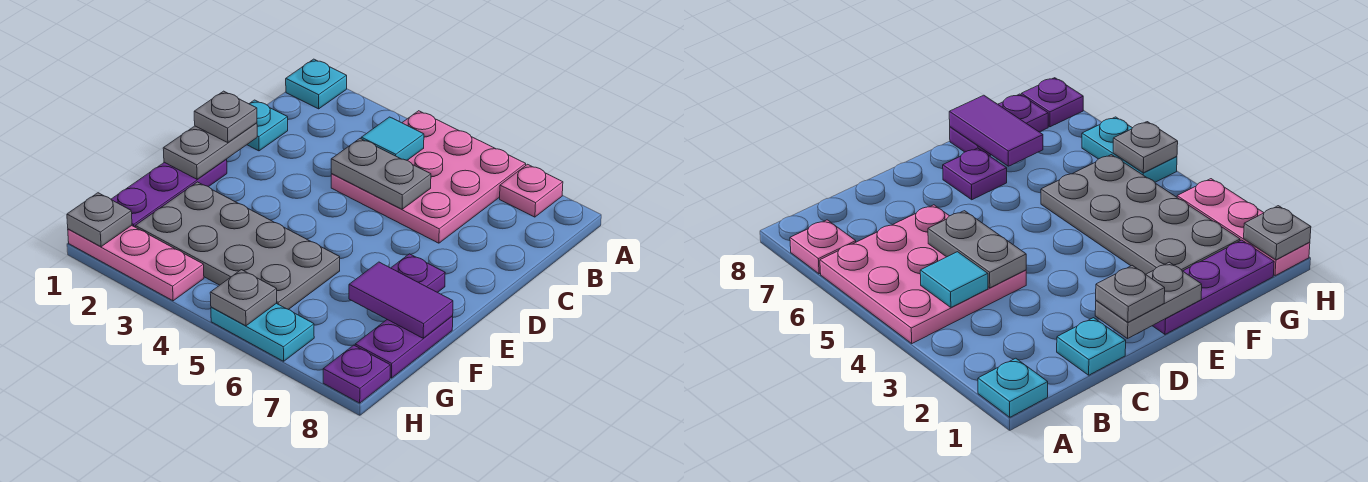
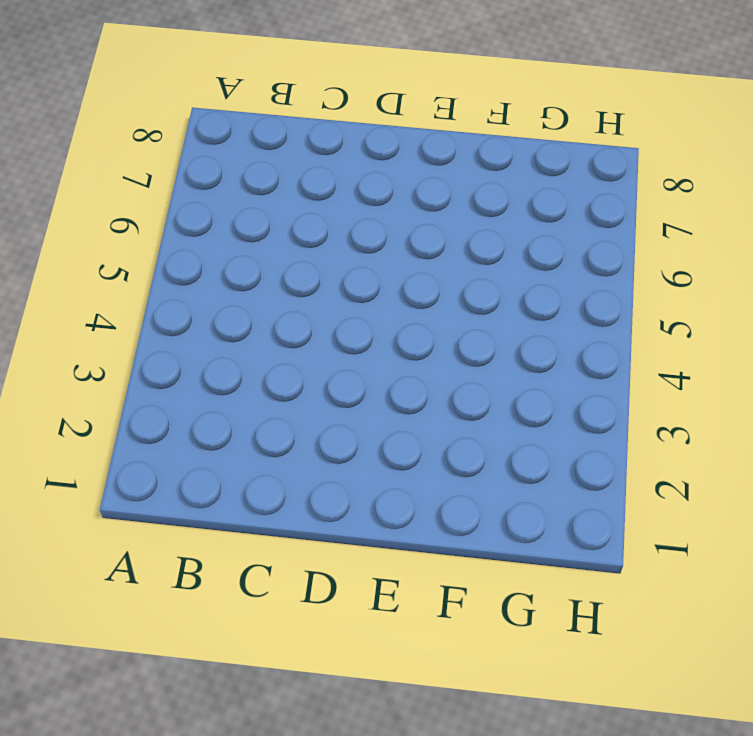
none -> cyan 1x1 plate [286,59,347,109]
none -> pink 3x3 plate [331,111,526,243]
none -> pink 1x1 plate [500,164,563,217]

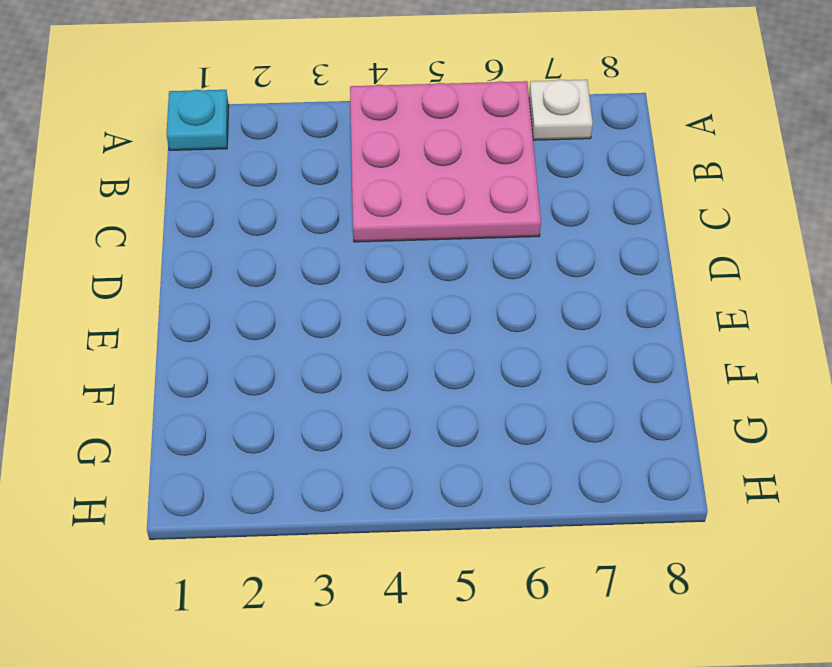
white 1x1 plate [529,80,593,140] -> pink 1x1 plate [500,164,563,217]
none -> cyan 1x1 plate [247,100,288,151]
none -> purple 1x3 plate [111,159,227,227]
none -> purple 1x1 plate [391,254,445,293]

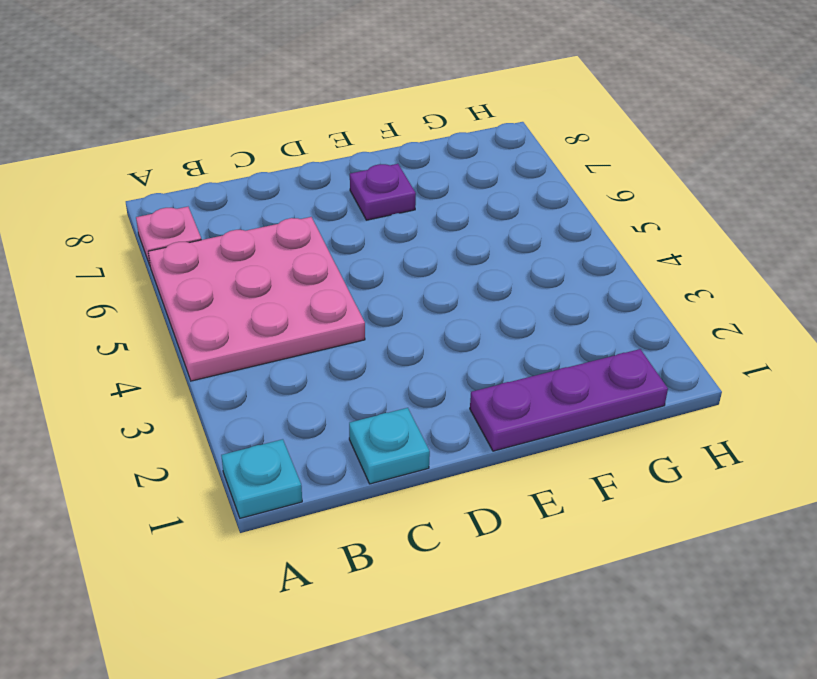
none -> grey 2x4 plate [135,182,340,310]
none -> purple 1x2 plate [355,316,453,378]
none -> pink 1x3 plate [68,226,204,301]

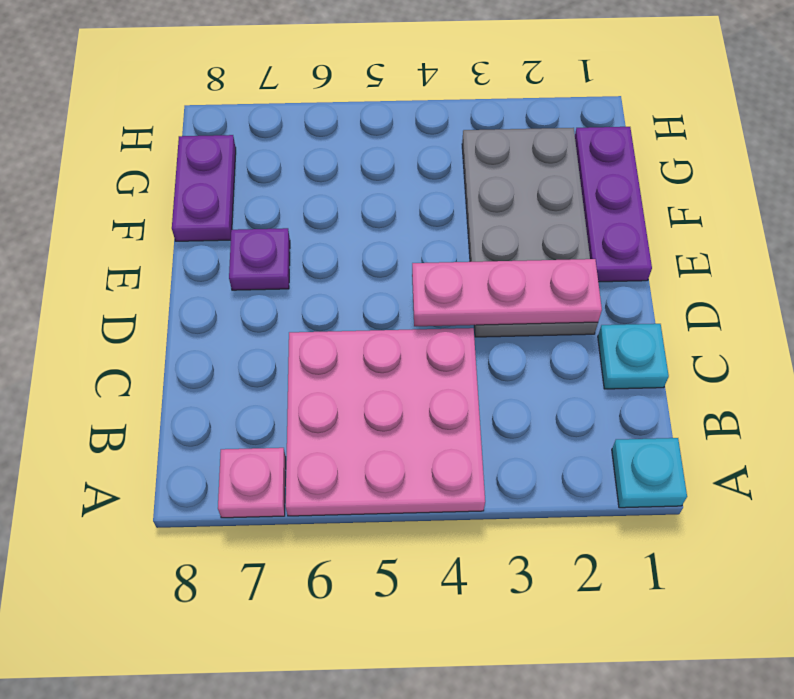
grey 2x4 plate [462,128,598,337] -> grey 2x4 plate turned to [135,182,340,310]
pink 1x3 plate [412,259,602,326] -> pink 1x3 plate moved to [68,226,204,301]
none -> cyan 1x2 plate [211,303,314,361]
none -> purple 1x1 plate [323,345,390,403]
none -> cyan 1x1 tile [361,117,424,160]

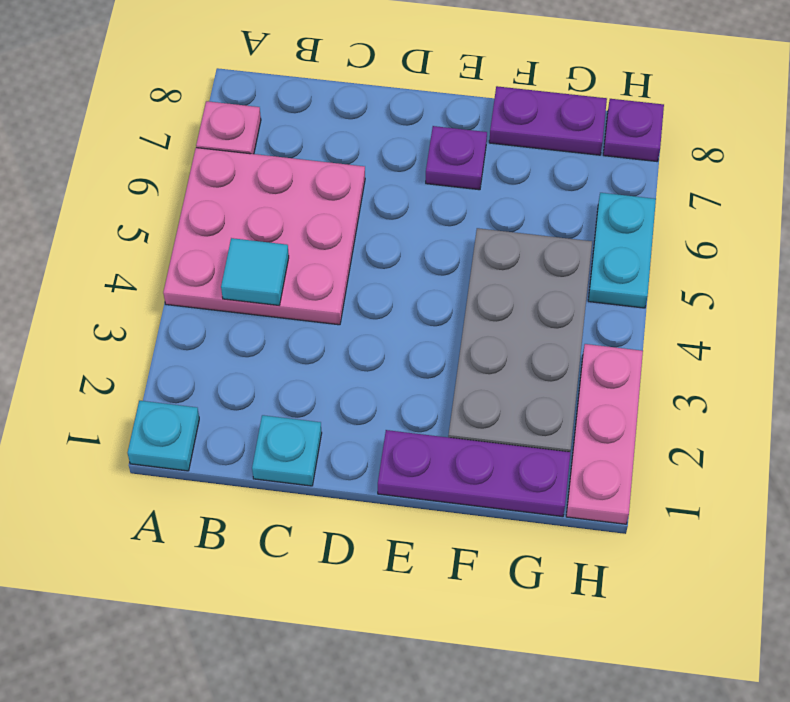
none -> grey 1x2 plate [331,139,431,209]
none -> grey 1x2 plate [163,123,257,179]
none -> purple 1x2 tile [349,262,453,338]

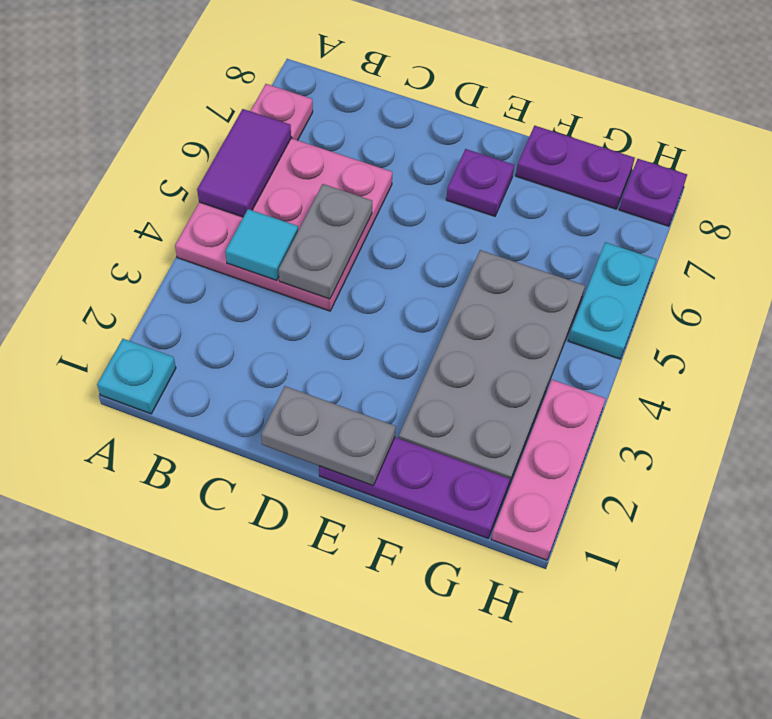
purple 1x2 tile [197,109,291,217] -> purple 1x2 tile moved to [349,262,453,338]
none -> cyan 1x1 plate [247,100,288,151]
none -> grey 1x1 plate [67,193,132,247]
none -> grey 1x1 plate [210,270,277,326]

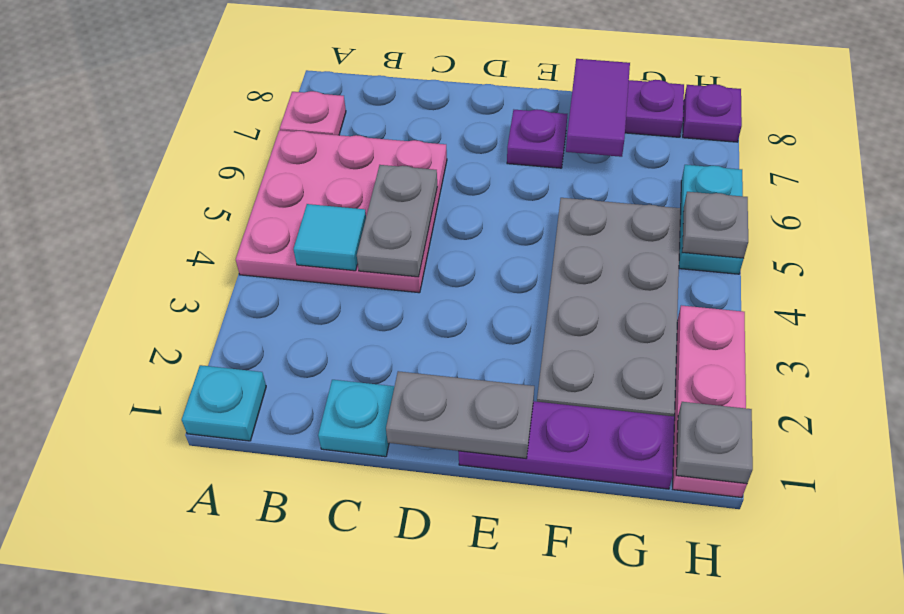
none -> grey 1x1 plate [194,91,257,143]

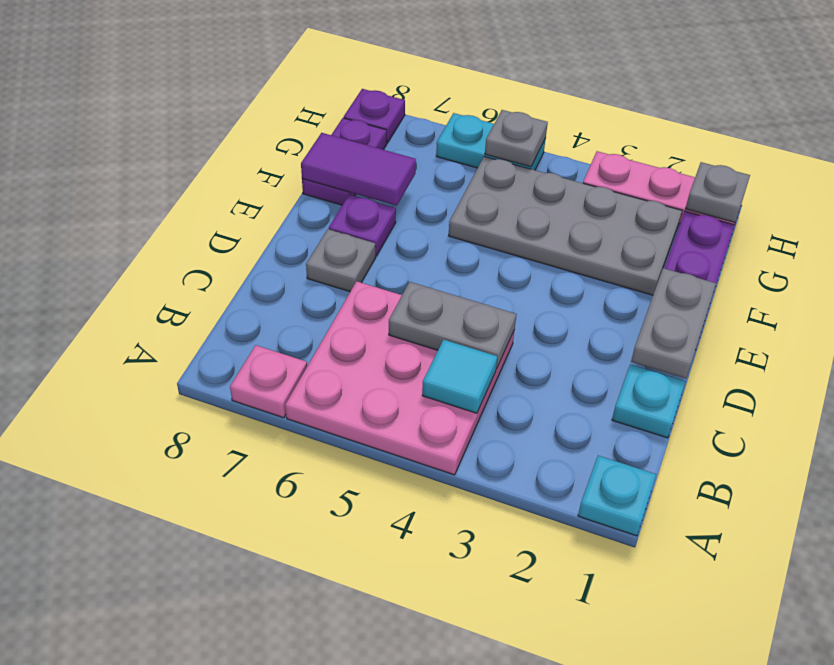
grey 1x1 plate [306,229,376,292] -> grey 1x1 plate moved to [194,91,257,143]

